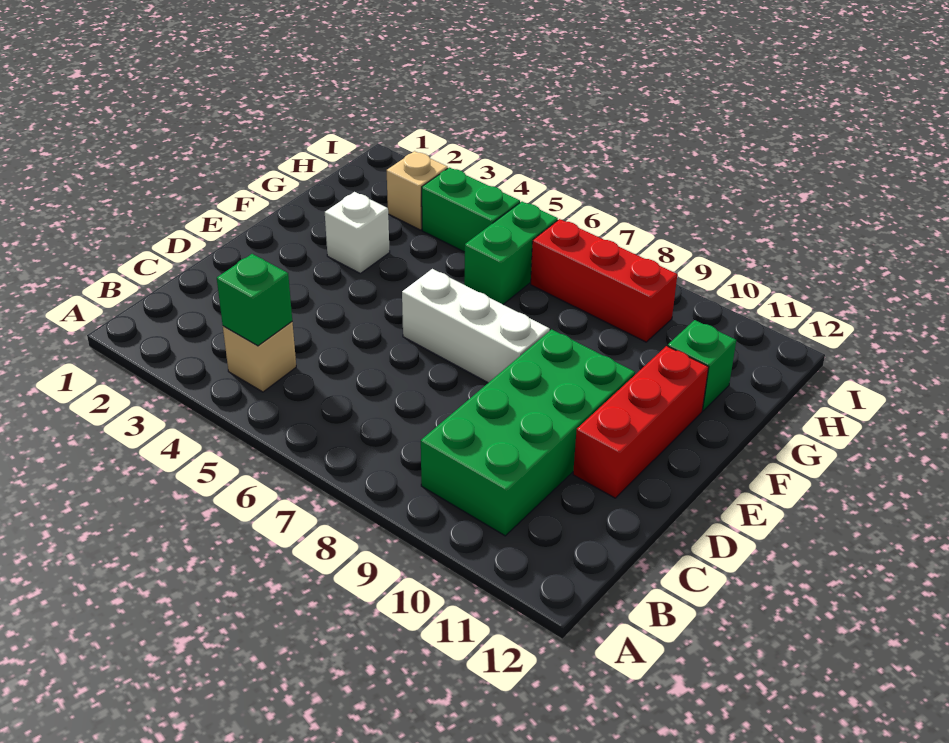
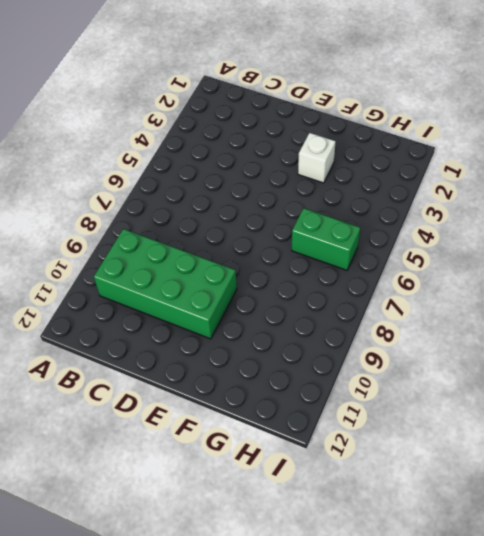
none -> tan 1x1 brick [223,322,296,392]
none -> red 1x3 brick [573,346,709,498]

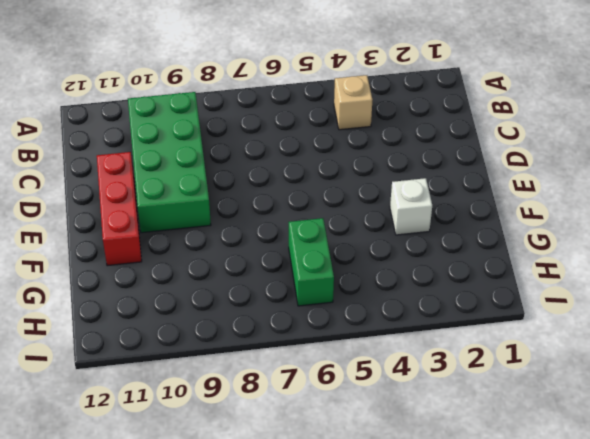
none -> white 1x3 brick [402,269,550,383]
none -> green 1x1 brick [668,320,736,411]

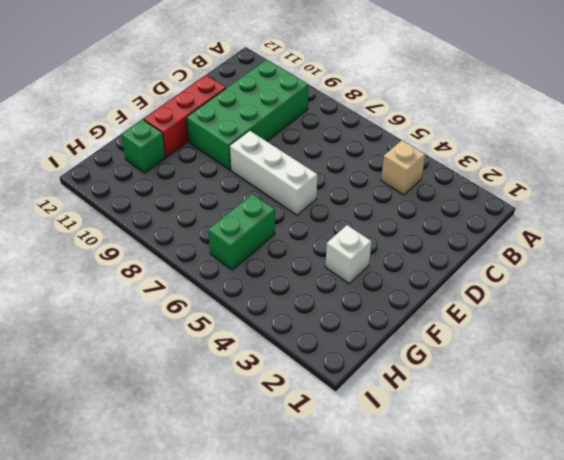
none -> tan 1x1 brick [387,151,448,230]
none -> green 1x2 brick [422,168,520,252]

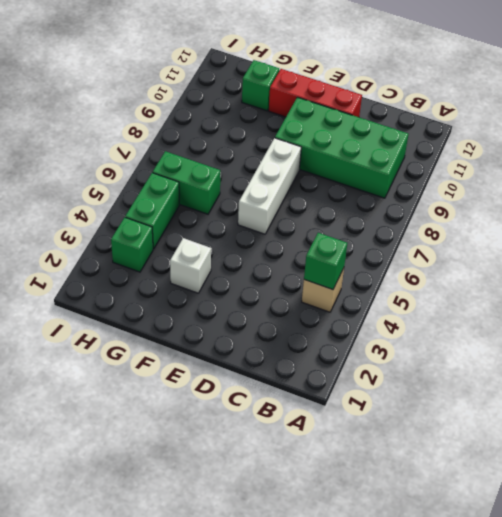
green 1x1 brick [111,217,153,272] -> tan 1x1 brick [387,151,448,230]
none -> red 1x3 brick [531,219,677,342]

